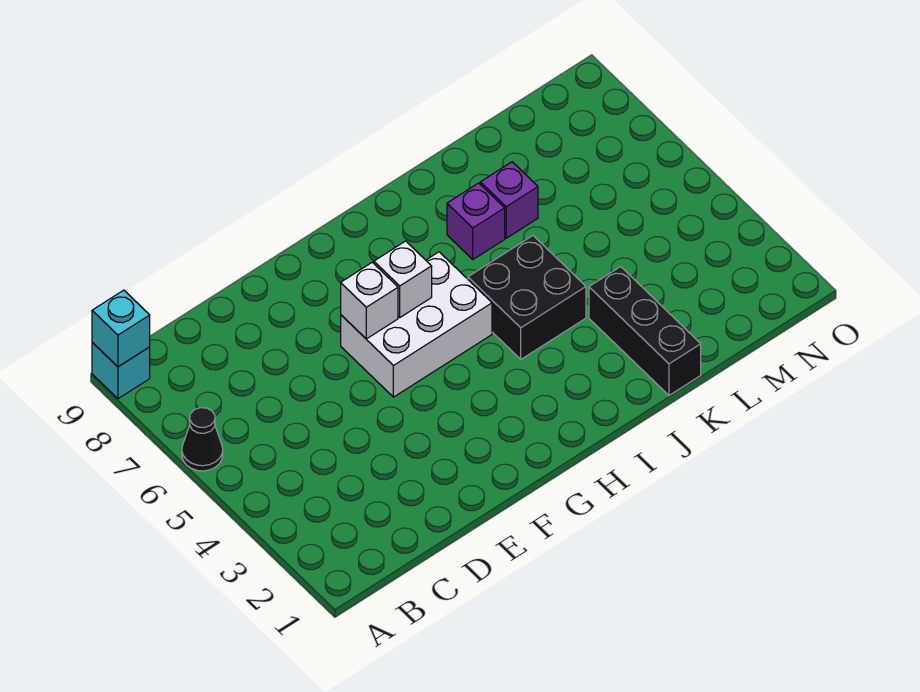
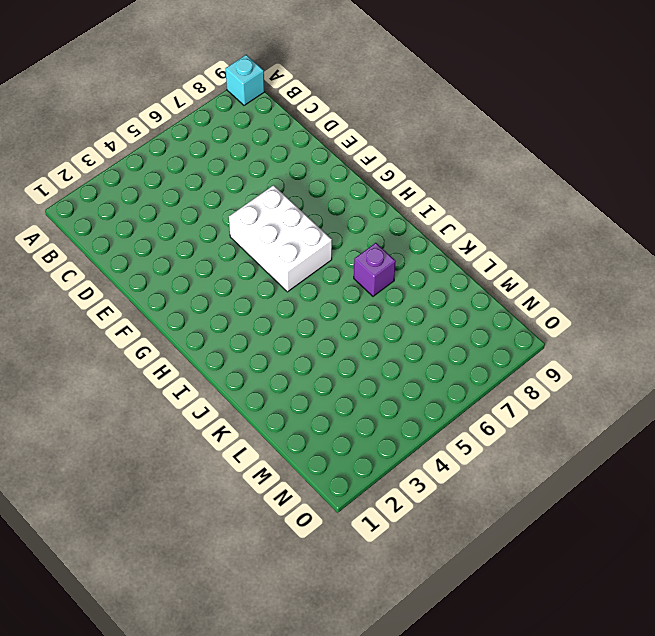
none -> black 1x1 cone [182,408,223,471]
none -> black 2x2 brick [468,236,586,359]

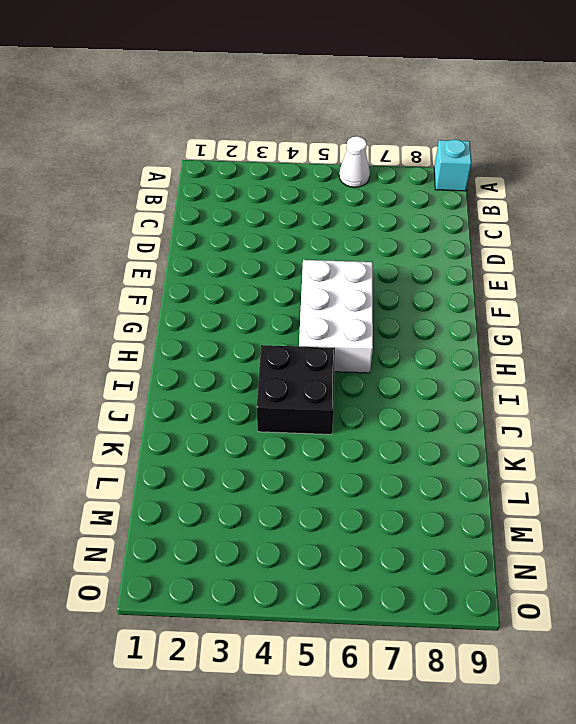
white 1x1 cone [339,136,370,187] -> black 1x1 cone [182,408,223,471]
none -> purple 1x1 brick [447,183,505,259]
none -> black 1x3 brick [589,267,701,395]

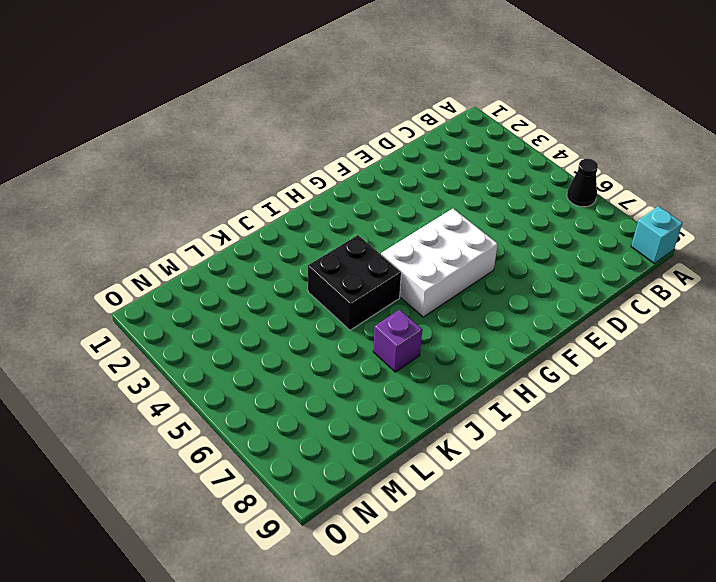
none -> black 1x3 brick [589,267,701,395]
none -> purple 1x1 brick [480,162,538,238]

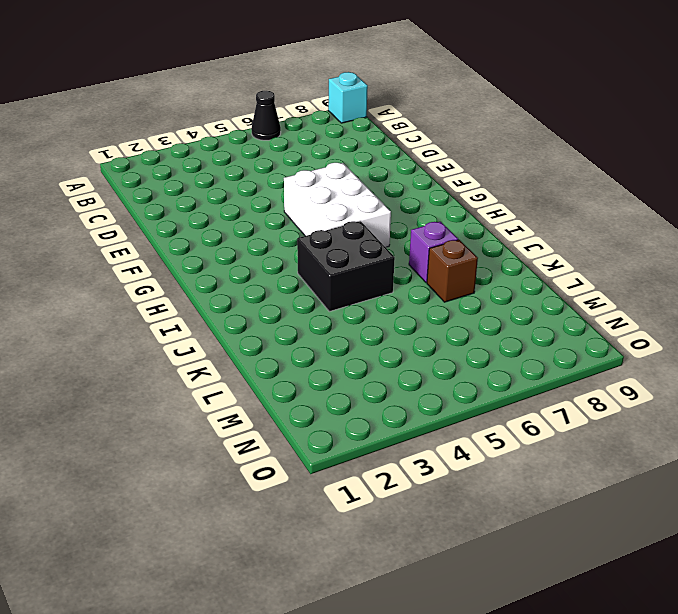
brown 1x1 brick [427,240,478,302] -> purple 1x1 brick [480,162,538,238]
none -> black 1x3 brick [589,267,701,395]
none -> cyan 1x1 brick [92,290,150,367]

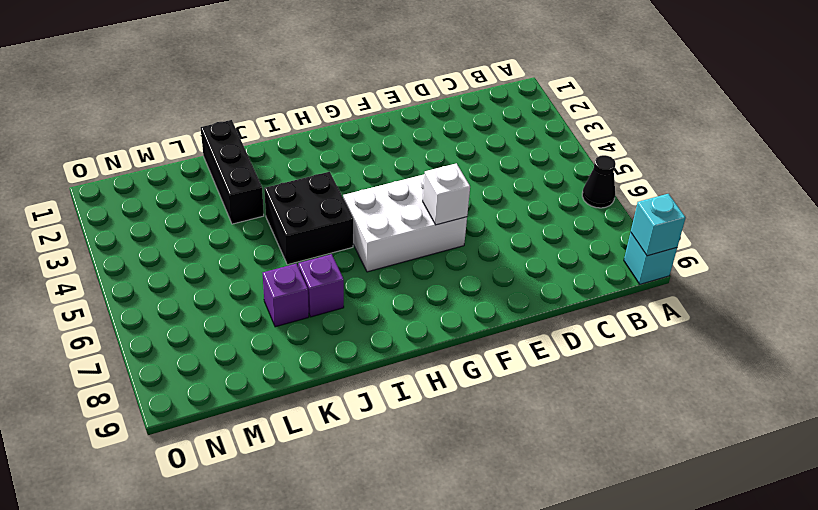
none -> white 1x1 brick [374,241,432,317]

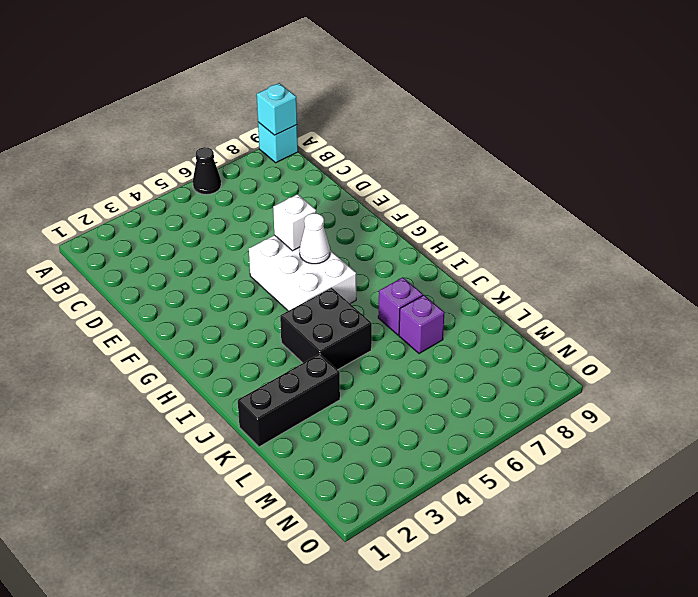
white 1x1 cone [299,213,330,264] -> white 1x1 brick [374,241,432,317]

